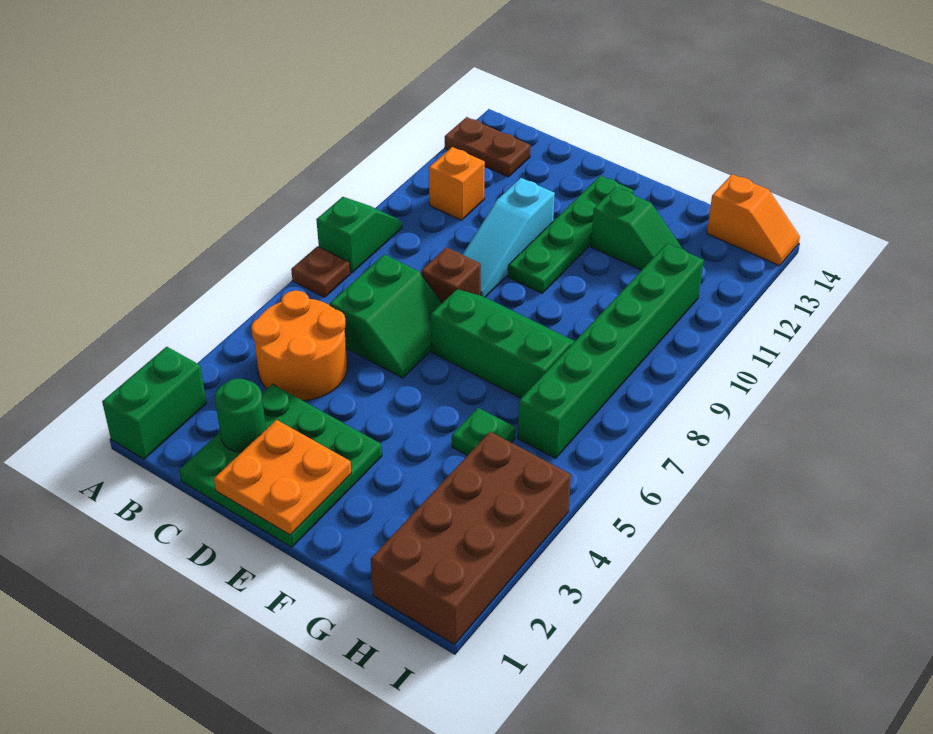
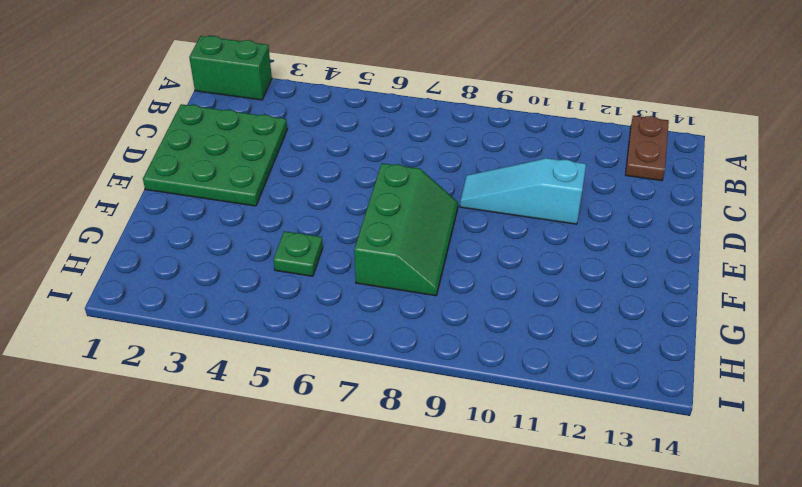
none -> brown 1x1 plate [291,246,350,297]
none -> green 1x2 slope [316,197,402,273]
none -> orange 2x2 round brick [251,291,347,400]

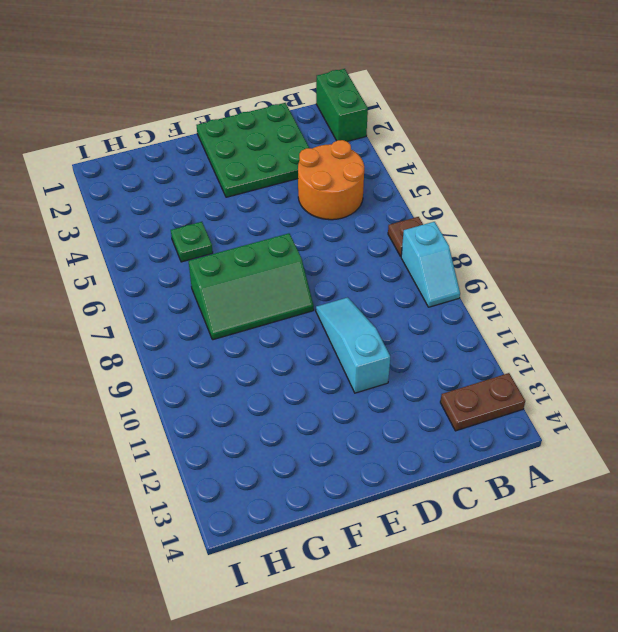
cyan 1x2 slope [401,222,460,307] -> green 1x2 slope [316,197,402,273]
none -> orange 1x1 brick [429,147,485,220]
none -> green 2x2 slope [330,254,442,378]
none -> brown 1x1 brick [421,247,481,303]

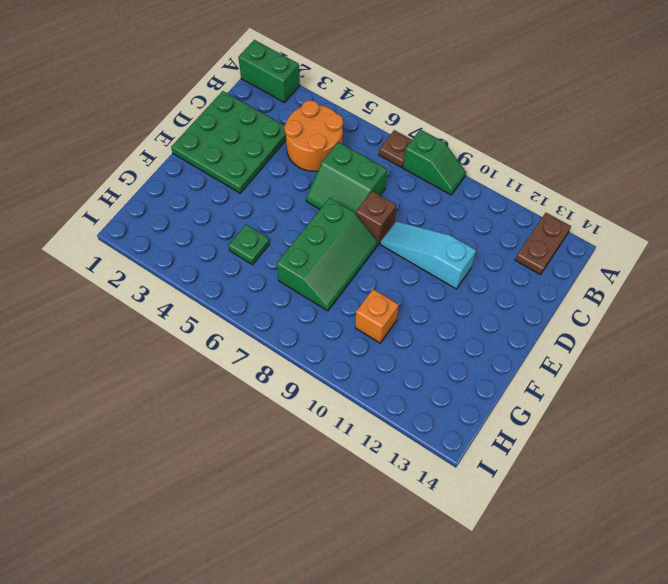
orange 1x1 brick [355,289,399,343] -> orange 1x1 brick moved to [429,147,485,220]
none -> green 1x4 plate [508,176,634,293]
none -> green 1x2 slope [591,187,683,270]
none -> brown 2x4 brick [371,432,571,644]

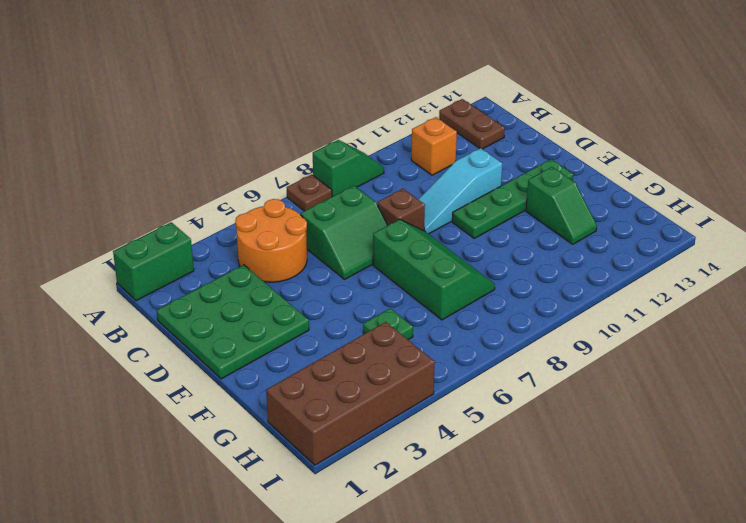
none -> green 1x6 brick [518,243,704,458]
none -> orange 1x2 slope [707,174,800,266]
none -> green 1x1 round brick [215,379,266,452]

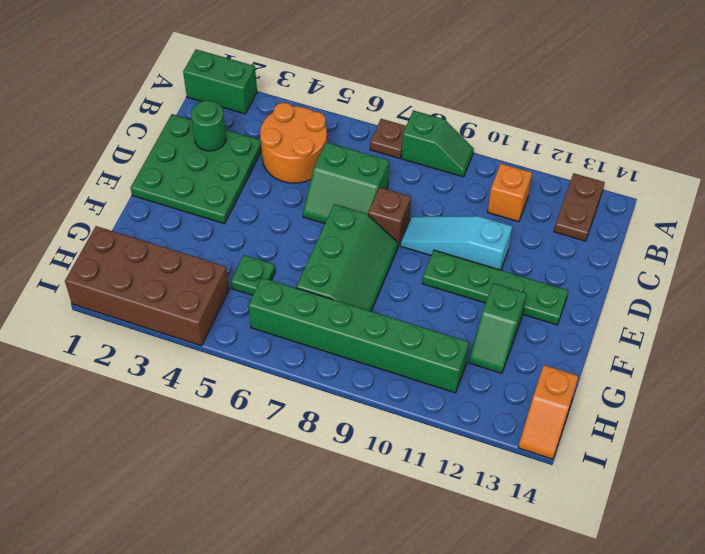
none -> orange 2x2 plate [214,420,351,535]

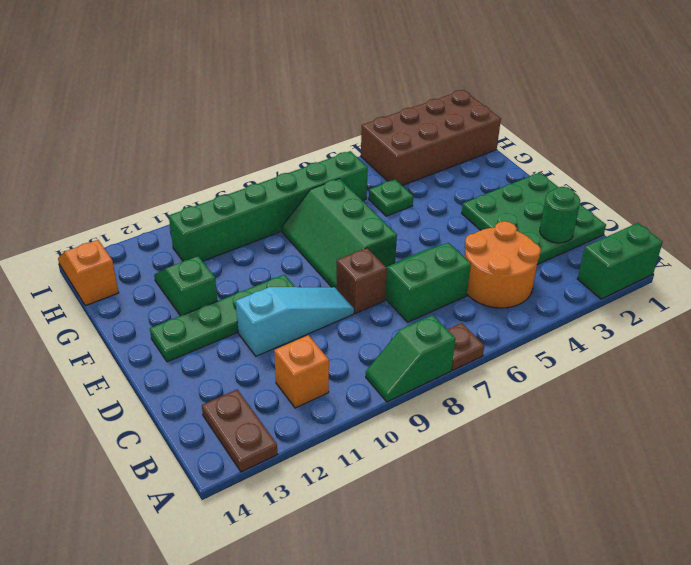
none -> orange 2x2 plate [214,420,351,535]

